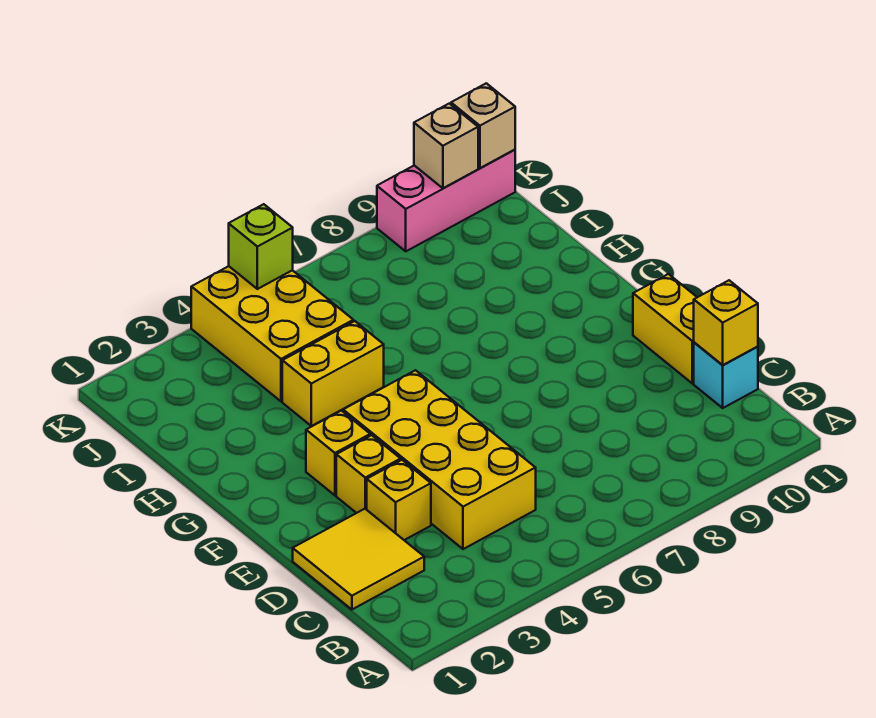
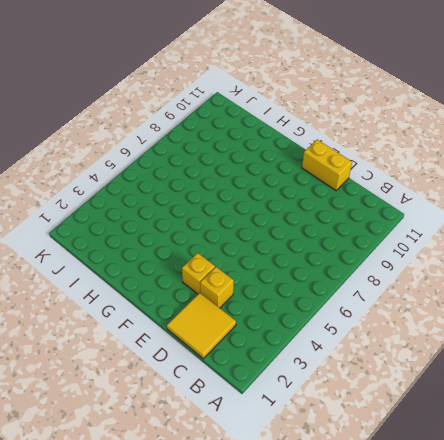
none -> yellow 2x4 brick [343,370,536,549]
none -> cyan 1x1 brick [694,342,758,408]
none -> yellow 1x1 brick [306,411,370,495]

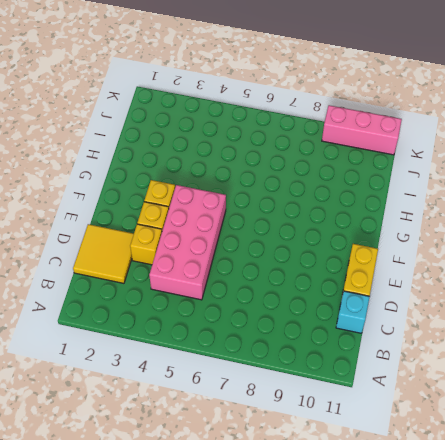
pink 2x4 brick [149,185,226,300] -> yellow 2x4 brick [343,370,536,549]
none -> yellow 1x2 brick [282,321,384,426]
none -> yellow 2x3 brick [191,266,353,401]
none -> yellow 1x1 brick [694,280,758,365]

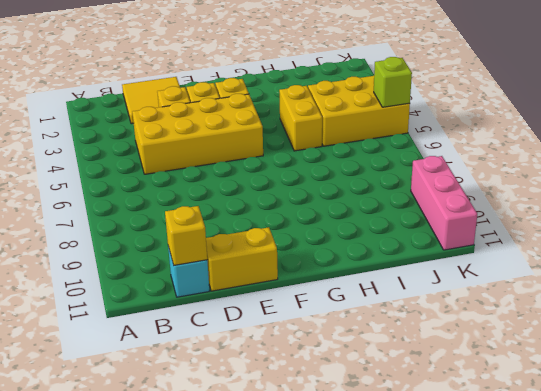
none -> tan 1x1 brick [414,104,478,188]
none -> tan 1x1 brick [451,83,515,168]

